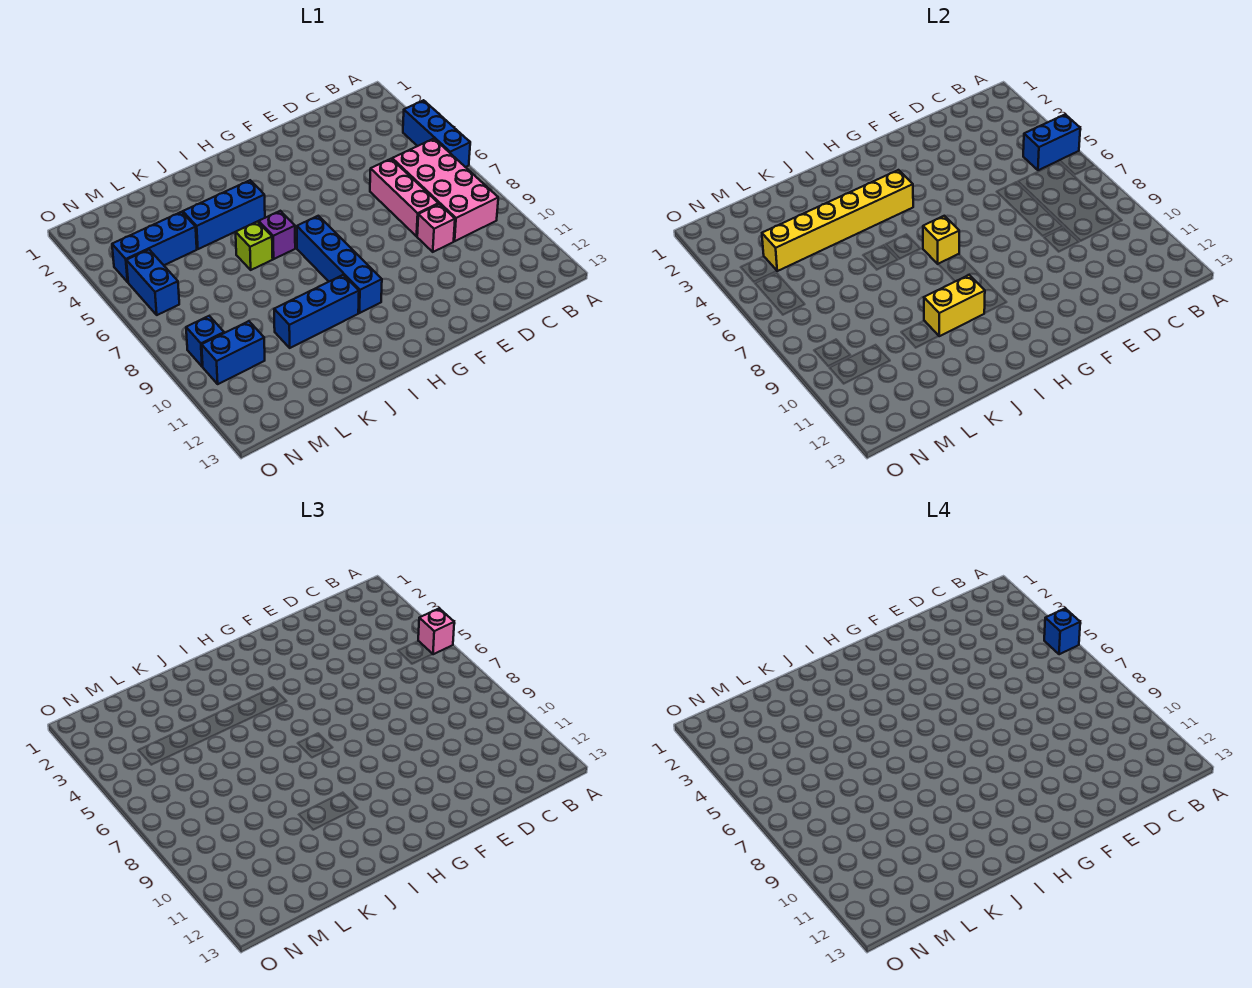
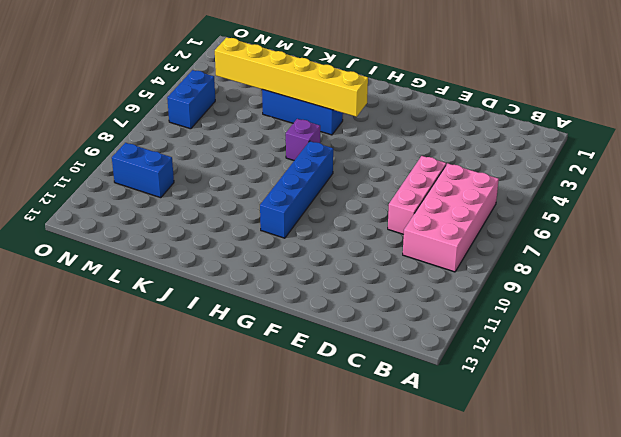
none -> blue 1x3 brick [403,100,470,167]
none -> pink 1x1 brick [417,204,455,252]
none -> blue 1x3 brick [274,275,359,348]

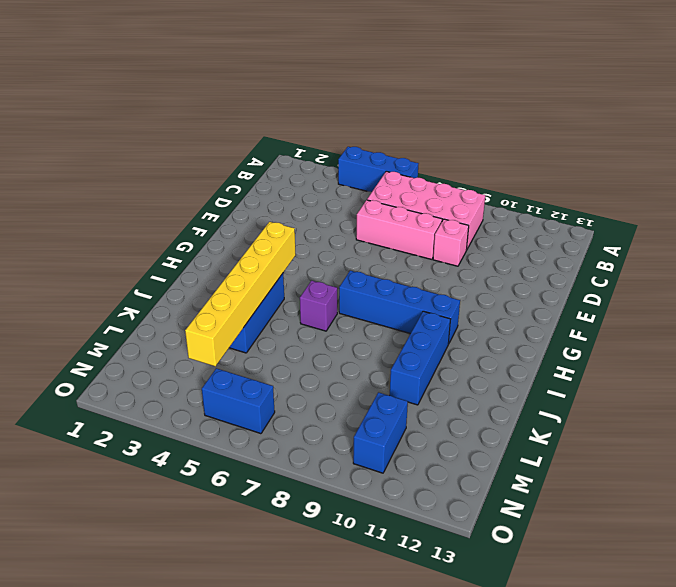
none -> lime 1x1 brick [236,221,273,270]
none -> blue 1x3 brick [112,212,197,282]
none -> blue 1x1 brick [186,316,224,367]

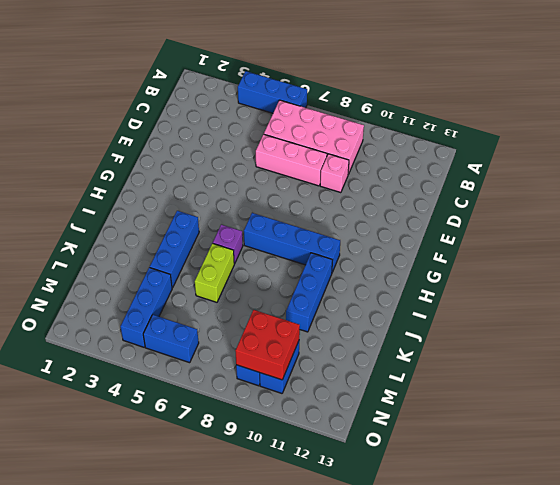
lime 1x2 brick [195,243,234,302] -> lime 1x1 brick [236,221,273,270]
red 2x2 brick [235,310,300,380] -> none
none -> blue 1x2 brick [1023,114,1080,170]
none -> yellow 1x6 brick [762,170,913,271]
none -> yellow 1x1 brick [923,216,959,264]

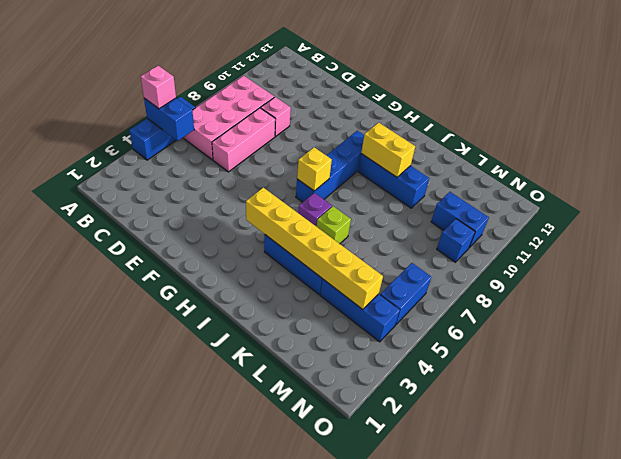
none -> blue 1x1 brick [1044,608,1080,654]

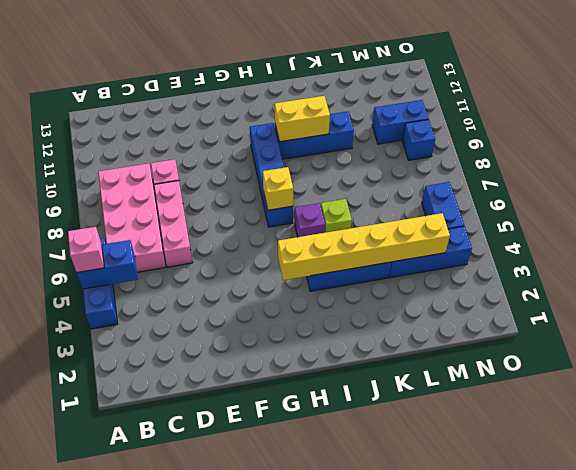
none -> blue 1x1 brick [1044,608,1080,654]

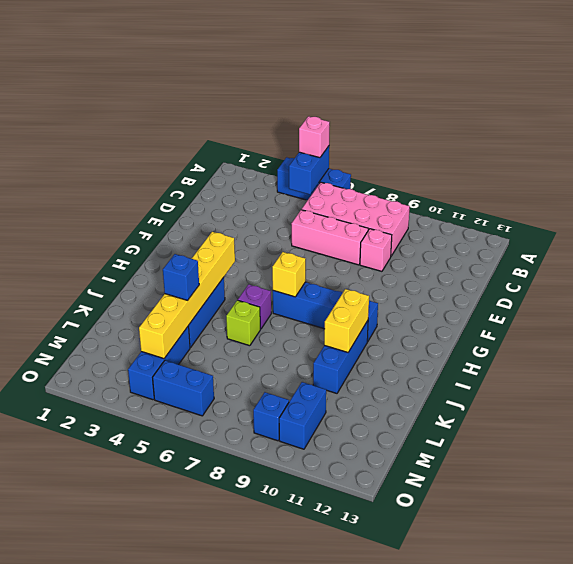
blue 1x1 brick [163,254,199,301] -> blue 1x1 brick moved to [1044,608,1080,654]

